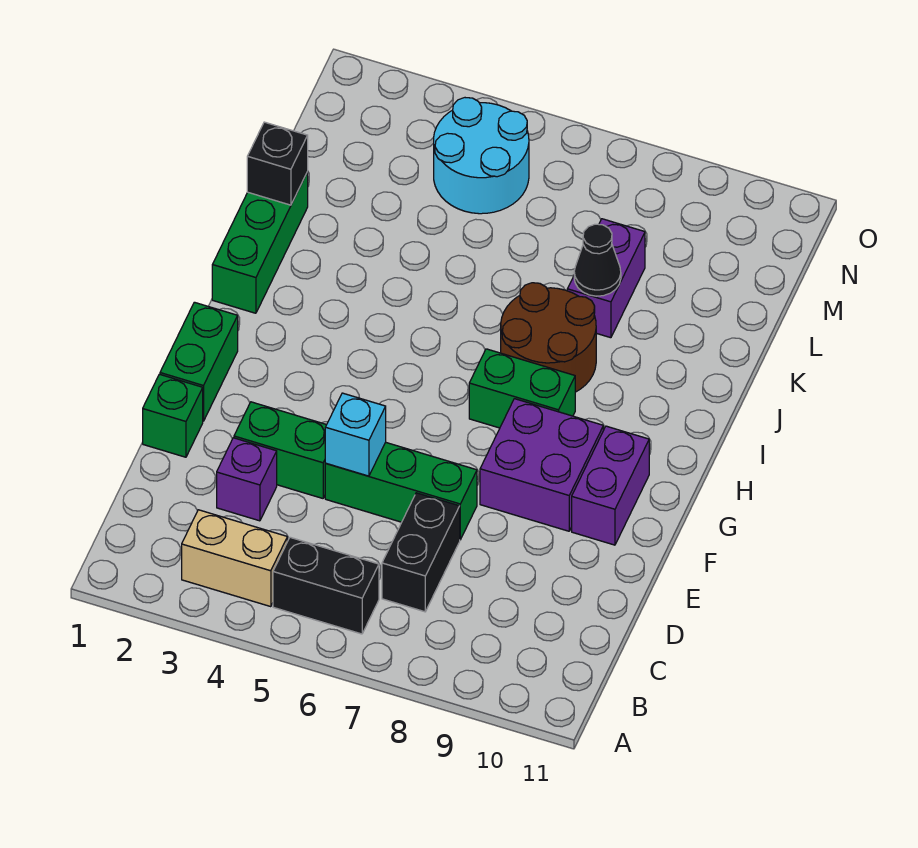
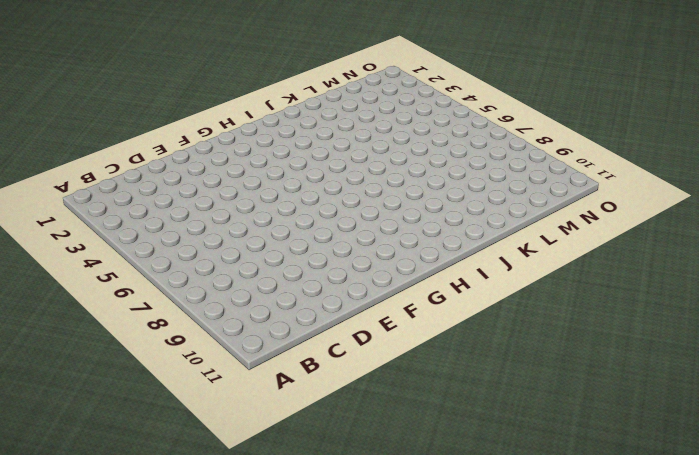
none -> tan 1x2 brick [182,510,287,607]
none -> black 1x2 brick [273,537,379,634]
none -> black 1x2 brick [382,493,460,612]

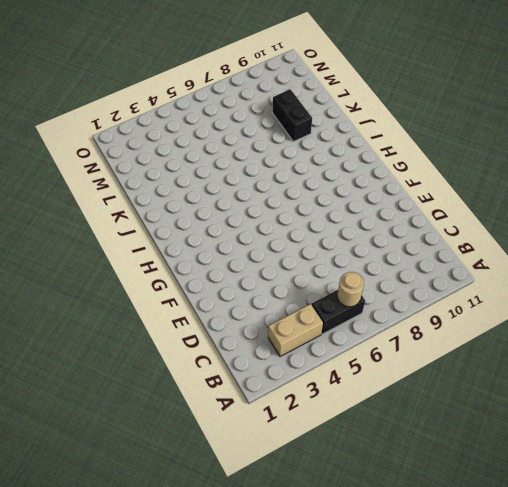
tan 1x1 round brick [337,272,364,307] -> none
black 1x2 brick [273,89,312,142] -> black 1x2 brick moved to [382,493,460,612]
none -> purple 1x1 brick [217,438,277,521]
none -> green 1x1 brick [143,374,203,457]
none -> green 1x2 brick [234,402,326,498]

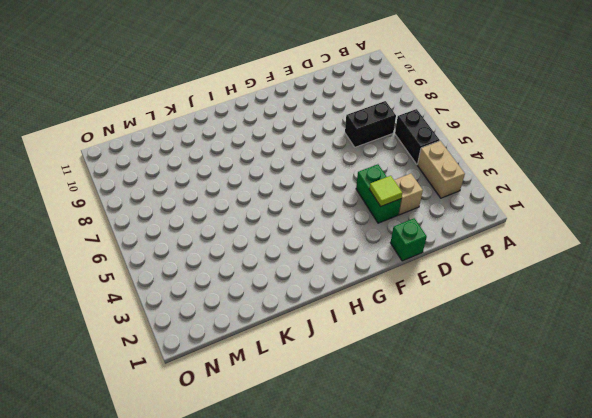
tan 1x1 brick [394,174,423,215] -> purple 1x1 brick [217,438,277,521]
lime 1x1 tile [369,176,402,206] -> none
none -> green 1x3 brick [325,442,477,540]
none -> green 1x2 brick [160,302,238,421]
none -> purple 2x2 brick [480,399,603,531]

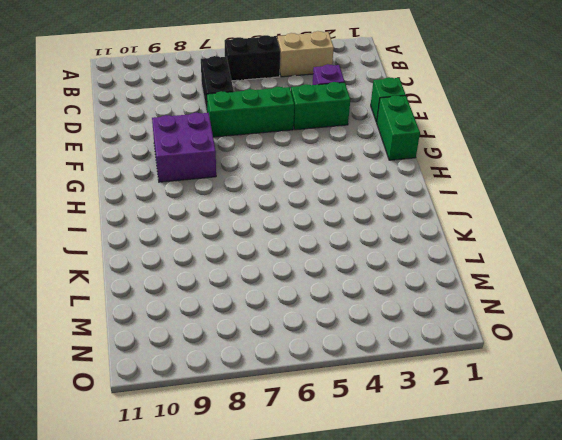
none -> purple 1x2 brick [572,426,649,545]
none -> green 1x2 brick [469,349,575,428]
none -> green 1x3 brick [212,172,308,313]

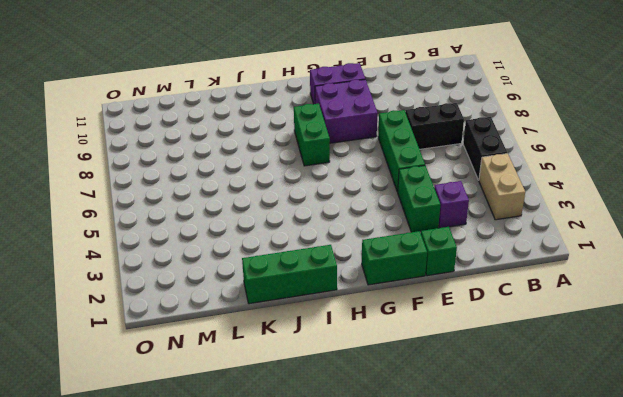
none -> brown 2x2 round brick [501,283,596,392]
none -> purple 1x2 brick [567,219,645,338]
none -> cyan 2x2 round brick [434,98,529,214]

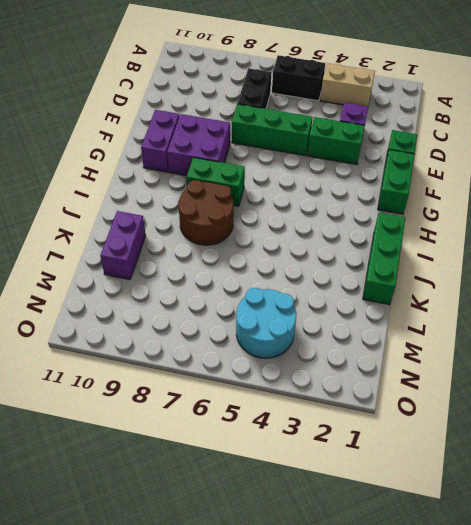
purple 1x2 brick [100,211,146,279] -> purple 1x2 brick moved to [567,219,645,338]
none -> cyan 1x1 brick [325,393,386,476]
none -> black 1x1 brick [247,122,308,205]
none -> black 1x1 cone [574,224,621,296]

